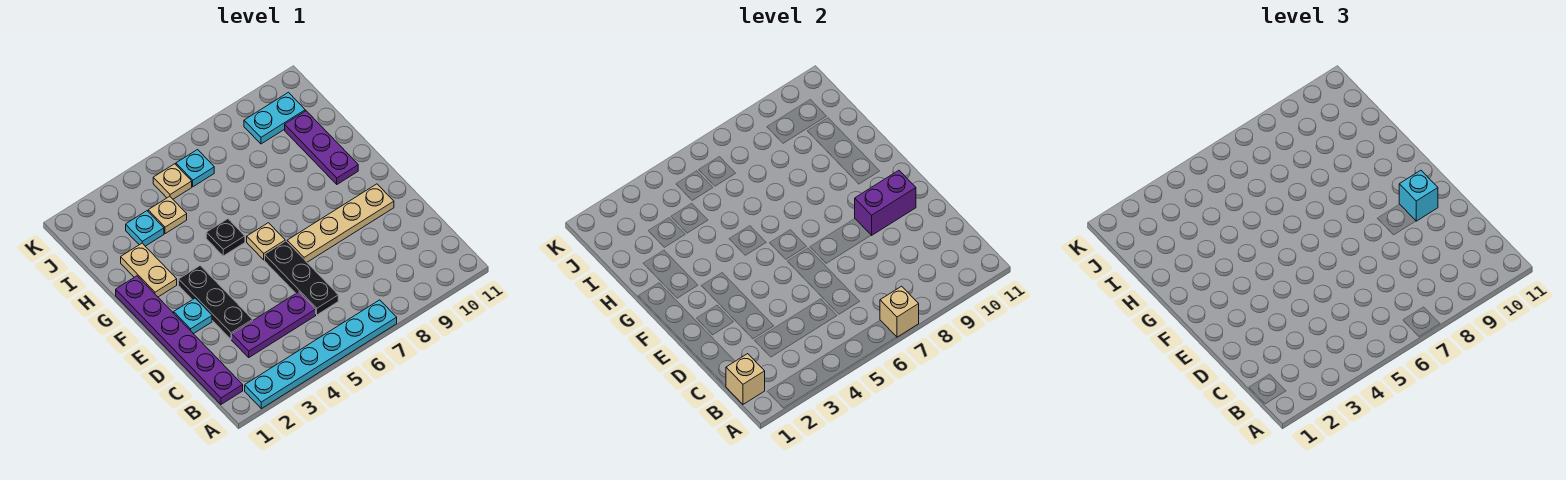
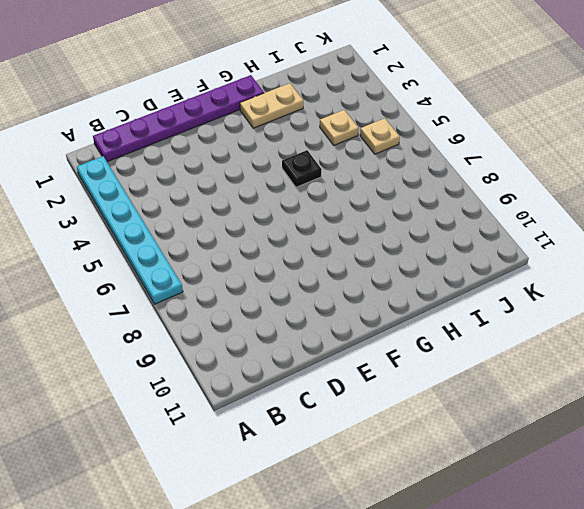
none -> purple 1x3 plate [232,292,316,357]
none -> black 1x3 plate [265,241,338,315]
none -> black 1x3 plate [179,266,253,339]

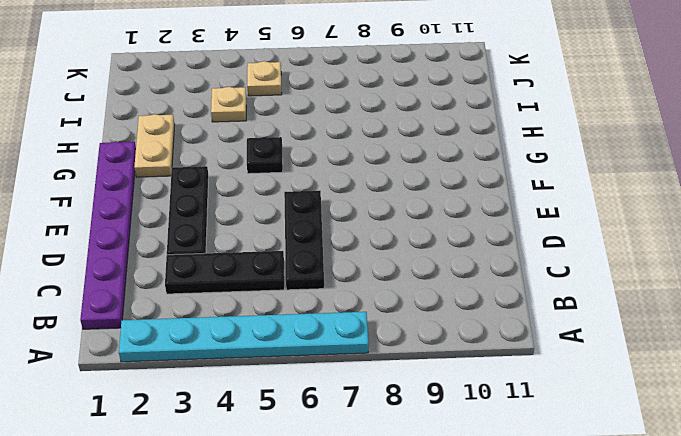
black 1x3 plate [165,251,284,294] -> purple 1x3 plate [232,292,316,357]
none -> cyan 1x1 plate [174,298,212,334]
none -> tan 1x4 plate [287,184,394,262]
none -> tan 1x1 plate [247,223,285,260]

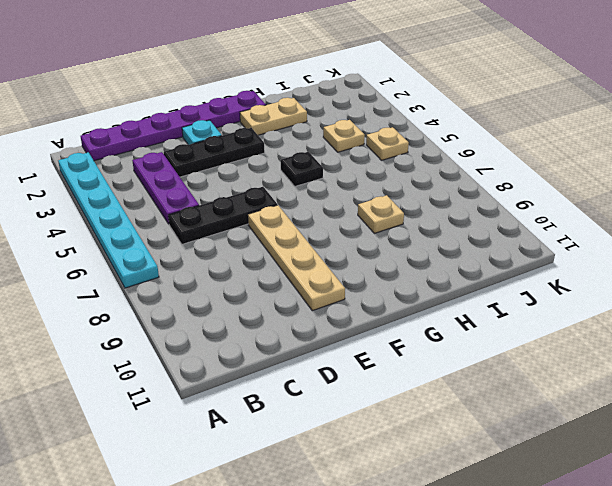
tan 1x1 plate [358,195,404,233] -> tan 1x1 plate moved to [247,223,285,260]
none -> purple 1x3 plate [285,111,358,184]
none -> cyan 1x1 plate [126,211,164,246]
none -> cyan 1x1 plate [176,150,214,187]

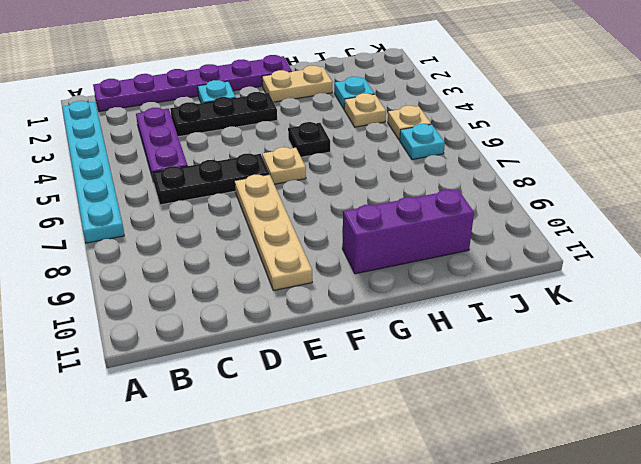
purple 1x3 brick [342,189,474,274] -> purple 1x3 plate [285,111,358,184]
none -> cyan 1x2 plate [244,92,305,144]
none -> tan 1x1 brick [880,286,919,337]
none -> tan 1x1 brick [726,354,765,404]

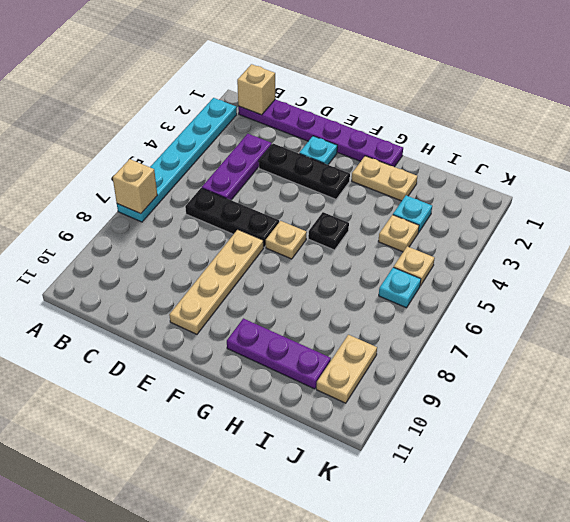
tan 1x2 plate [316,335,377,403] -> cyan 1x2 plate [244,92,305,144]
none -> purple 1x2 brick [855,170,916,235]
none -> cyan 1x1 brick [1399,170,1438,221]

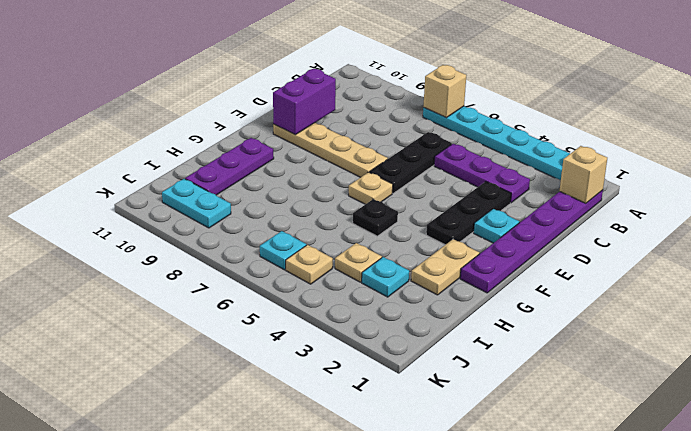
purple 1x2 brick [273,69,336,135] -> purple 1x2 brick turned to [855,170,916,235]
none -> cyan 1x1 brick [1399,170,1438,221]

